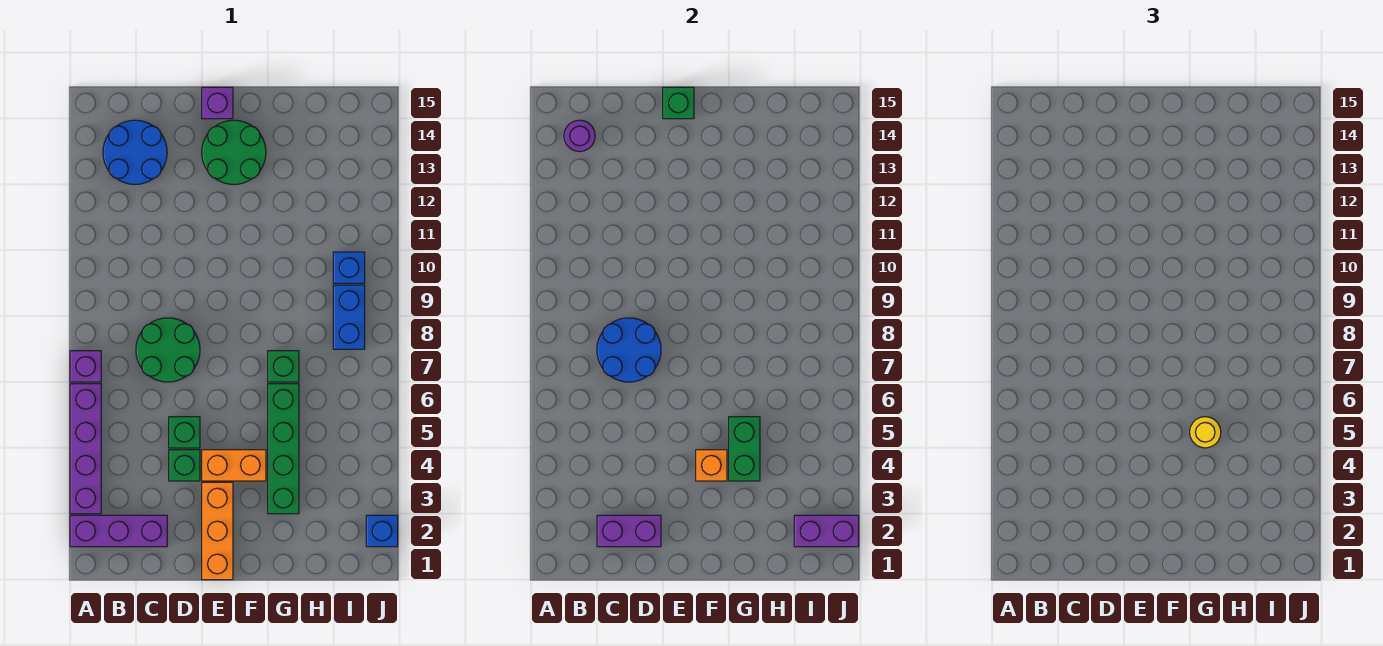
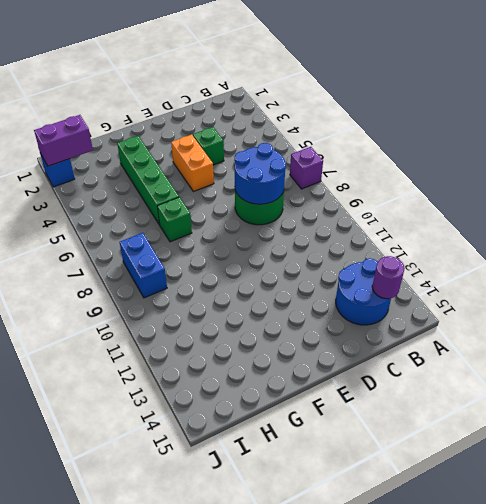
orange 1x2 brick [171,135,214,192] -> orange 1x2 brick turned to [202,450,266,481]
none -> purple 1x3 brick [70,515,167,547]
none -> purple 1x4 brick [70,384,101,514]
none -> green 1x1 brick [169,417,200,448]

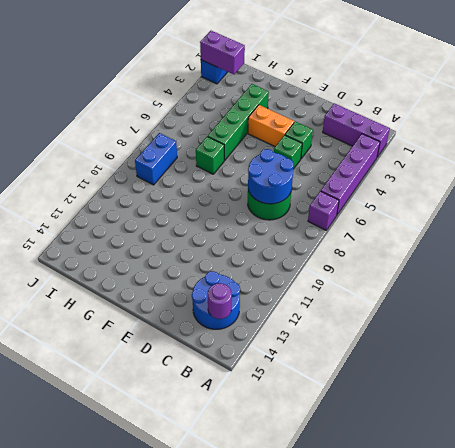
none -> orange 1x3 brick [202,482,233,580]
none -> green 2x2 round brick [202,120,266,185]
none -> purple 1x1 brick [202,87,233,119]

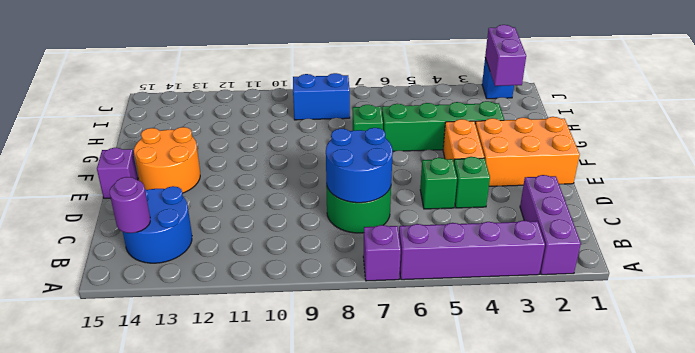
orange 2x3 brick [475,117,580,186] -> orange 1x3 brick [202,482,233,580]
orange 2x2 round brick [134,127,200,193] -> green 2x2 round brick [202,120,266,185]
none -> blue 1x1 brick [333,252,365,283]
none -> purple 1x2 brick [597,515,661,547]
none -> green 1x1 brick [663,87,694,119]

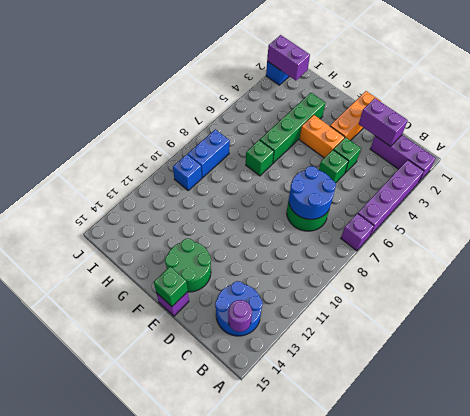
none -> orange 1x1 brick [696,450,727,481]
none -> green 1x2 brick [729,417,760,481]
none -> yellow 1x1 round brick [1190,417,1221,448]

